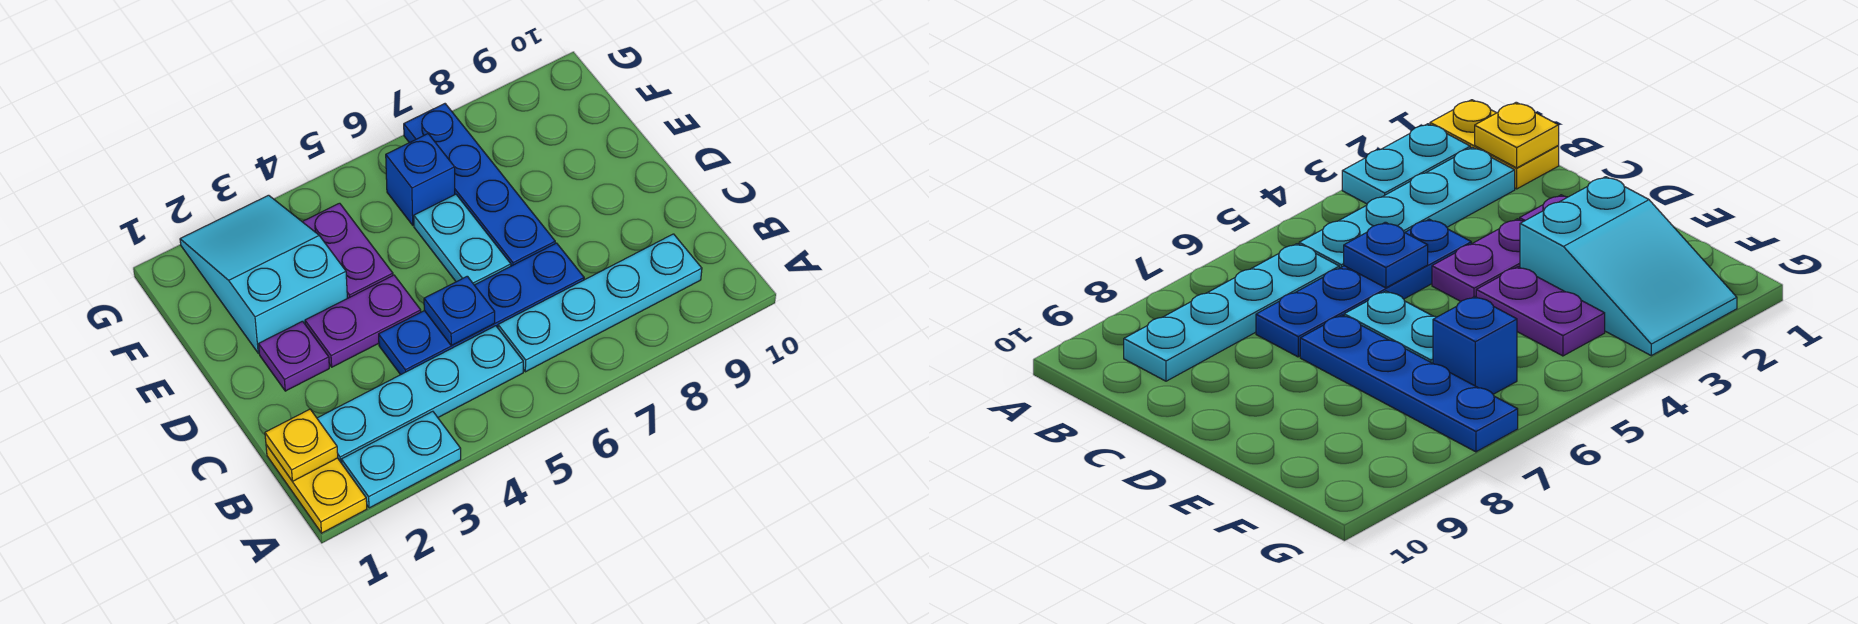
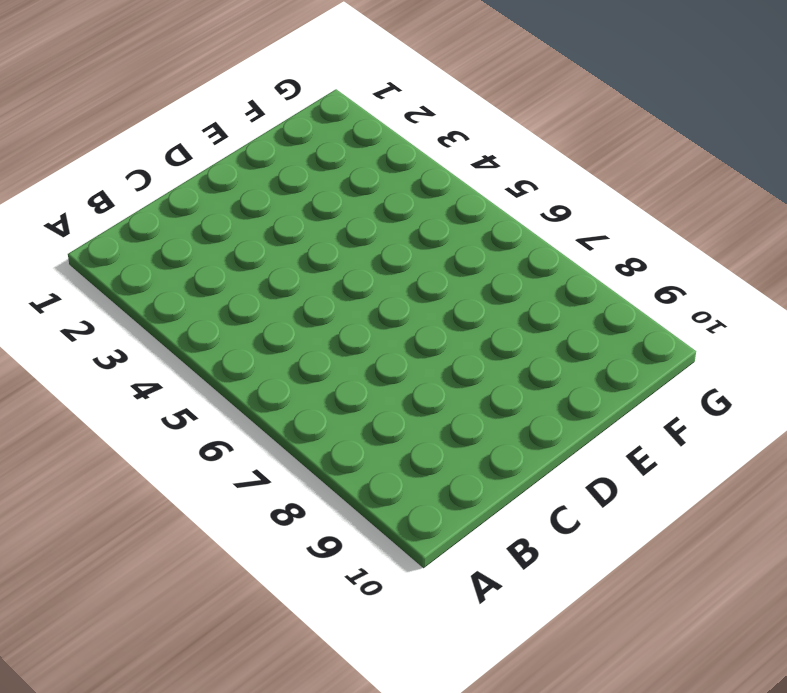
none -> yellow 1x2 plate [266,445,367,533]
none -> cyan 1x2 plate [341,411,461,508]
none -> cyan 1x4 plate [317,326,523,463]

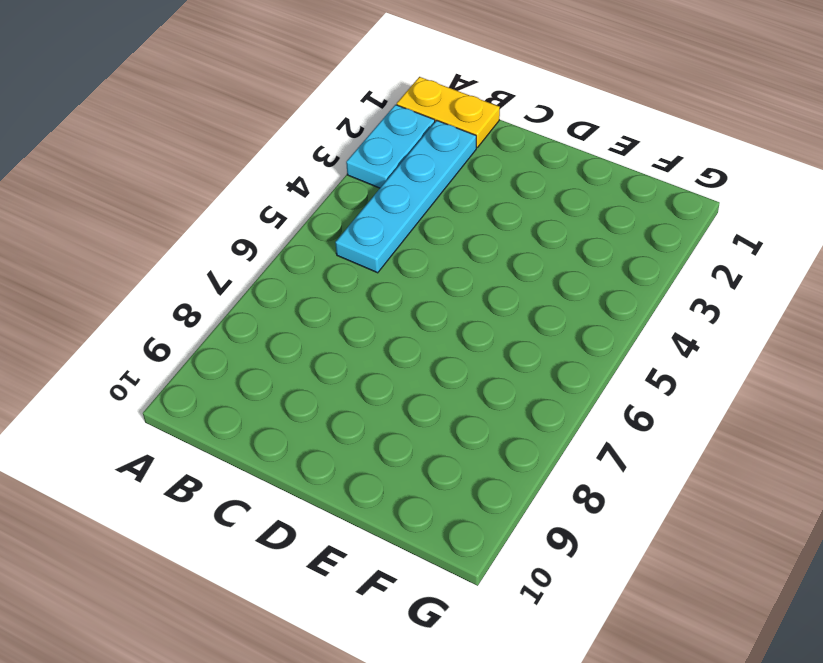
none -> cyan 1x4 plate [498,234,702,372]
none -> blue 1x4 plate [379,243,584,375]
none -> purple 1x1 plate [259,321,329,391]

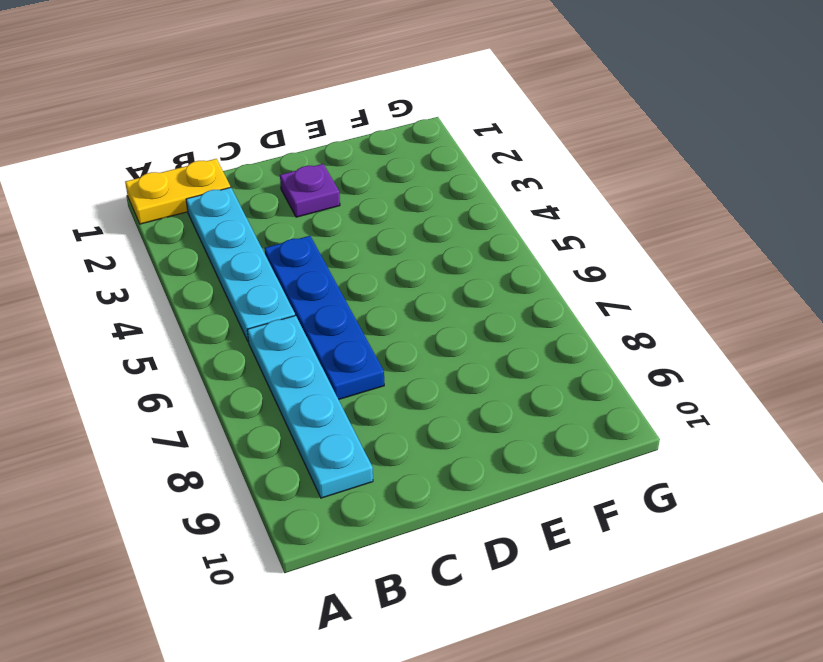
none -> cyan 1x2 plate [341,411,461,508]
none -> purple 1x2 plate [305,275,421,367]
none -> cyan 1x2 plate [414,194,511,285]

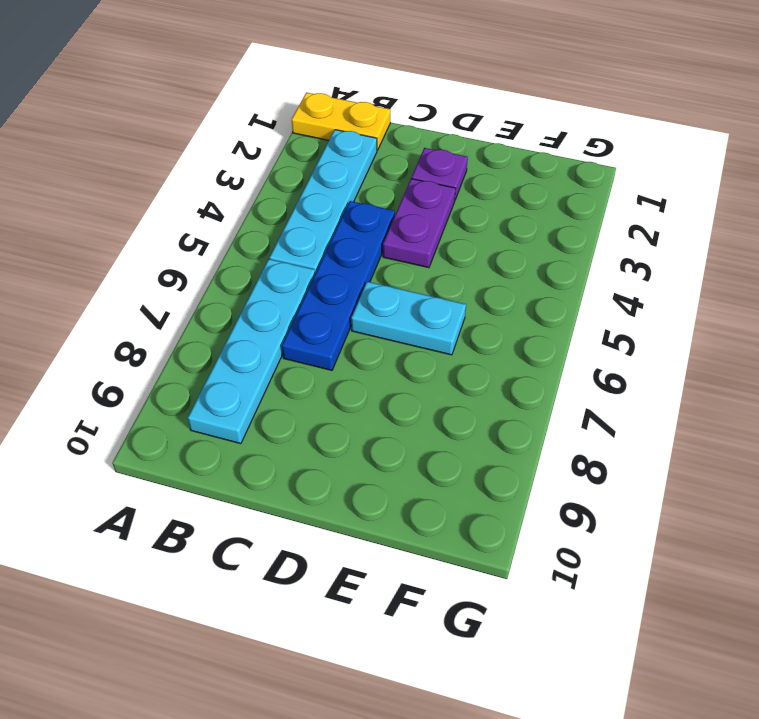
none -> cyan 1x2 plate [341,411,461,508]
none -> blue 1x4 plate [404,104,555,266]
none -> cyan 2x3 slope [180,195,347,353]

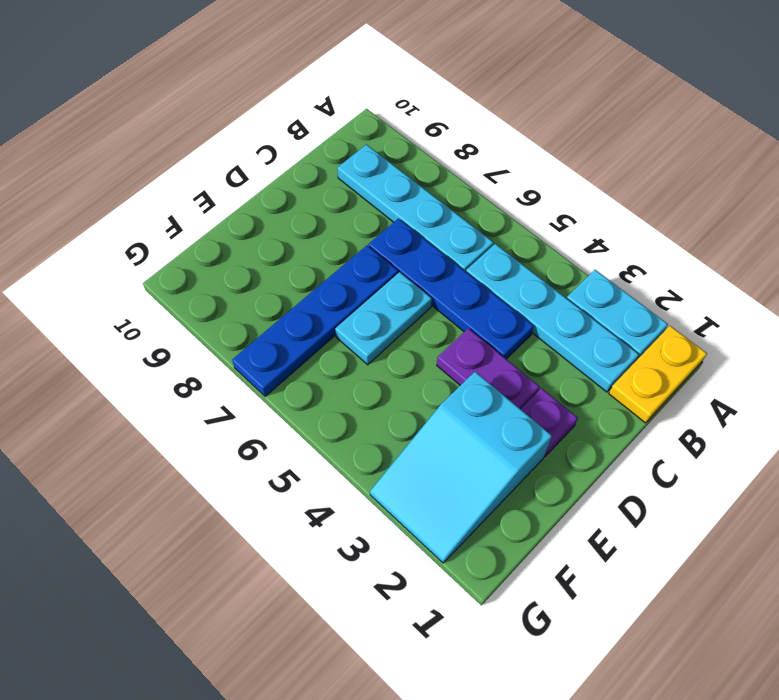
none -> purple 1x2 plate [302,203,393,298]
none -> blue 1x1 brick [386,134,455,225]
none -> yellow 1x1 plate [265,409,338,481]

